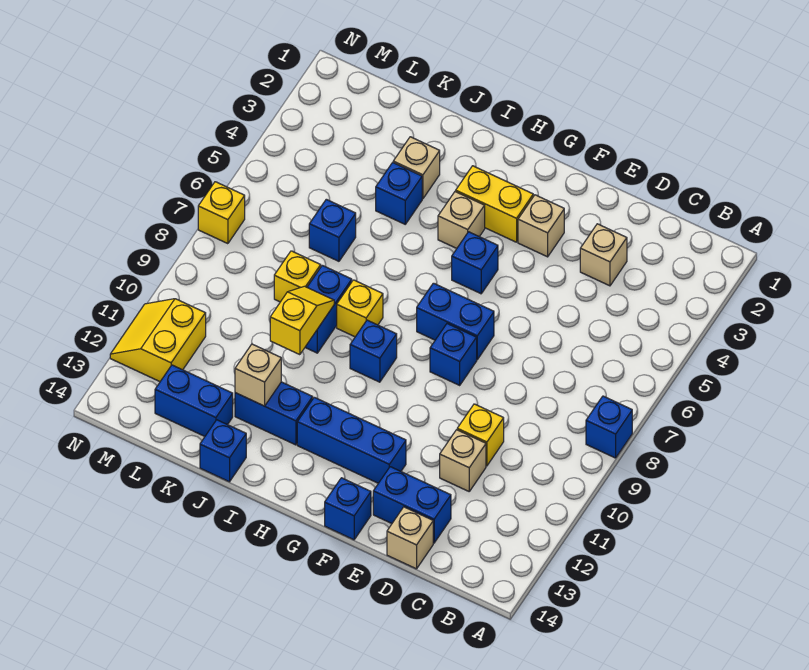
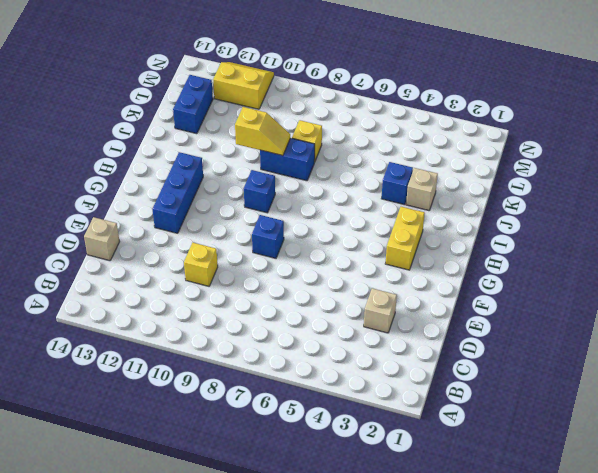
none -> blue 1x1 brick [586,396,632,458]
none -> tan 1x1 brick [440,430,486,491]
none -> blue 1x2 brick [373,467,451,543]

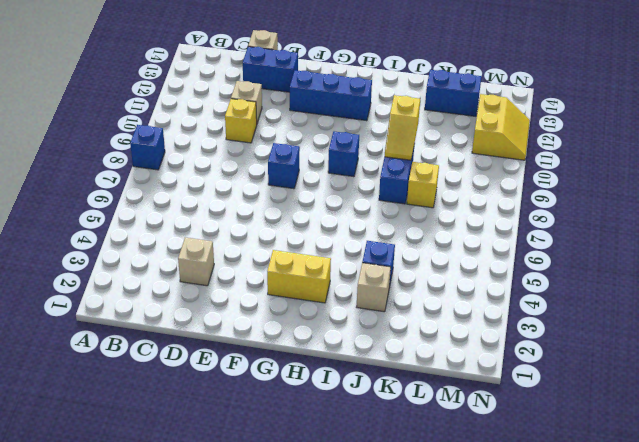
none -> tan 1x1 brick [518,195,564,257]
none -> blue 1x2 brick [417,283,494,360]
none -> blue 1x1 brick [325,478,371,540]

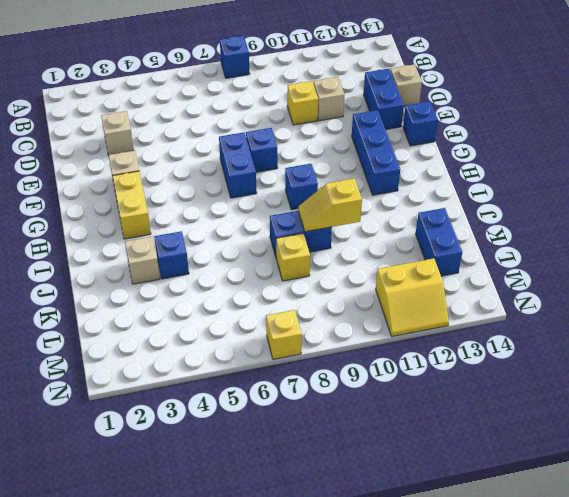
none -> blue 1x1 brick [452,232,498,294]
none -> tan 1x1 brick [438,192,485,248]
none -> yellow 1x1 brick [337,280,383,337]

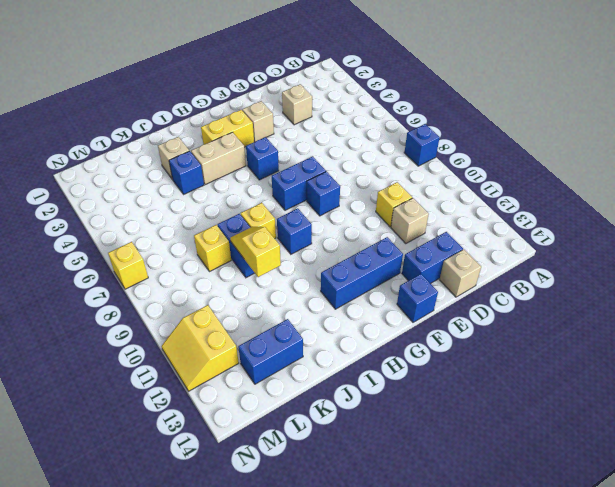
tan 1x2 brick [191,132,246,185] -> tan 1x1 brick [438,192,485,248]
none -> blue 1x2 brick [235,382,313,445]
none -> blue 1x1 brick [200,420,246,482]
none -> blue 1x1 brick [309,199,356,261]

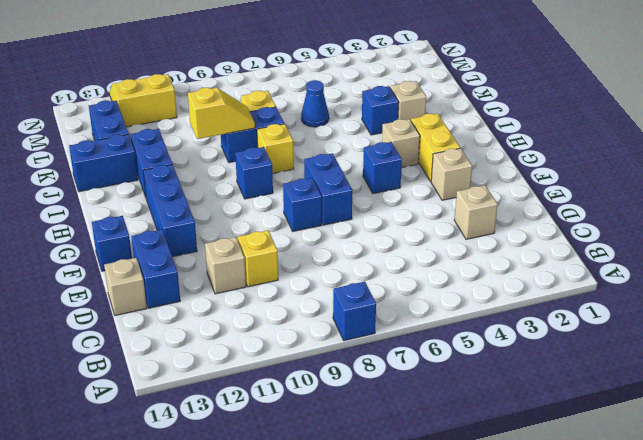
blue 1x2 brick [69,134,138,192] -> blue 1x1 brick [200,420,246,482]
blue 1x1 cone [301,80,329,127] -> blue 1x1 brick [309,199,356,261]
none -> yellow 1x1 brick [198,182,245,244]
none -> tan 1x1 brick [235,344,281,406]

